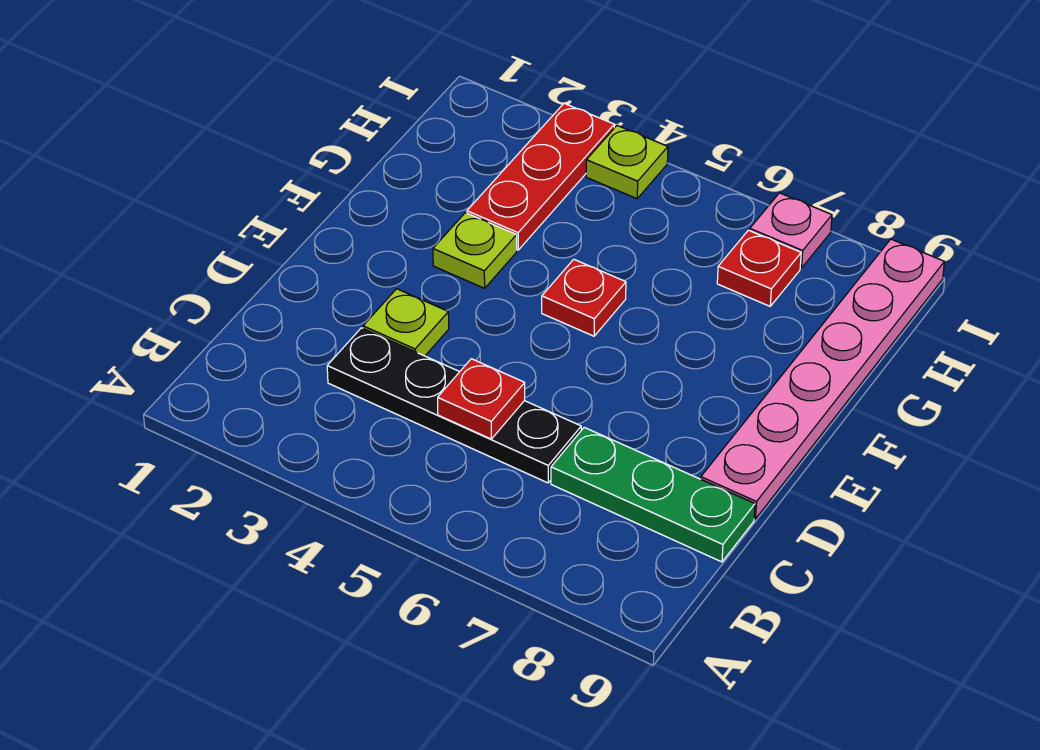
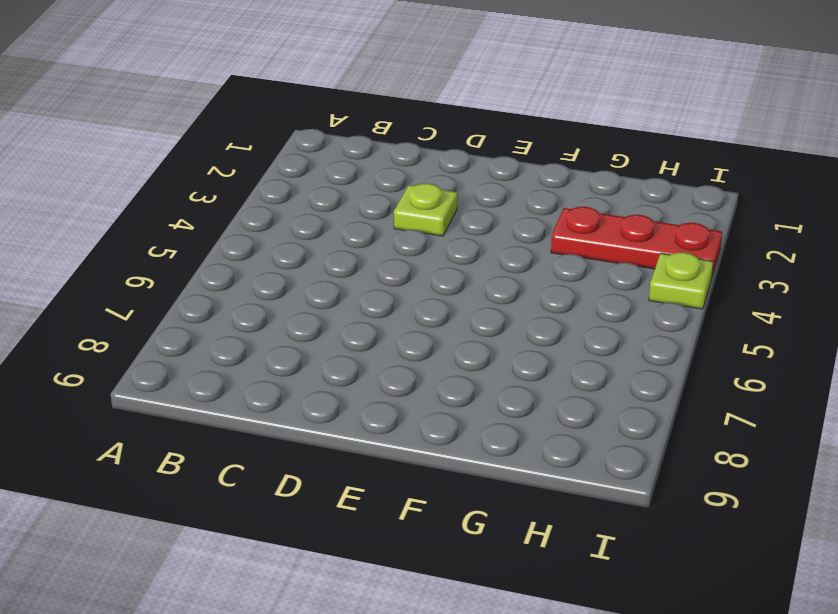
none -> black 1x4 plate [327,328,581,483]
none -> green 1x3 plate [551,427,755,562]

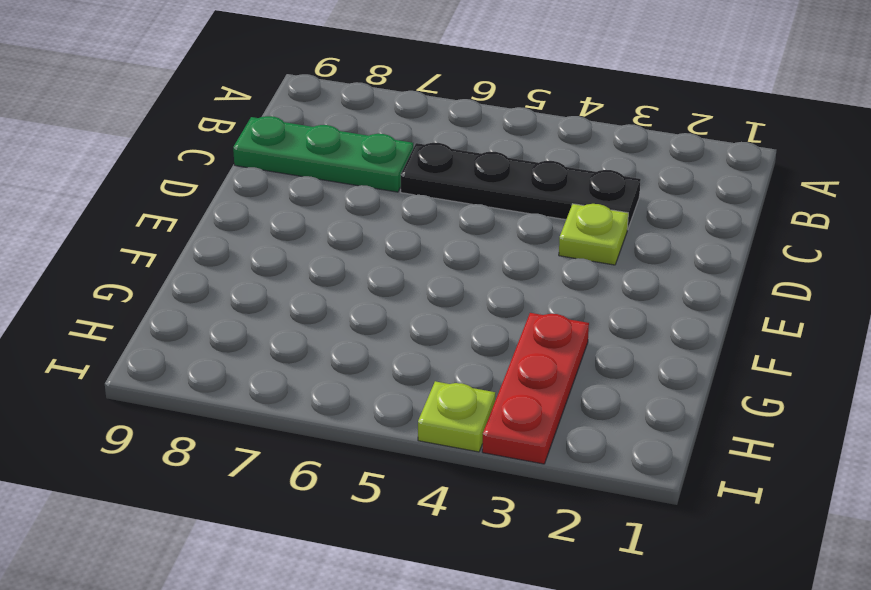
none -> pink 1x6 plate [701,239,944,519]
none -> lime 1x1 plate [433,213,517,288]

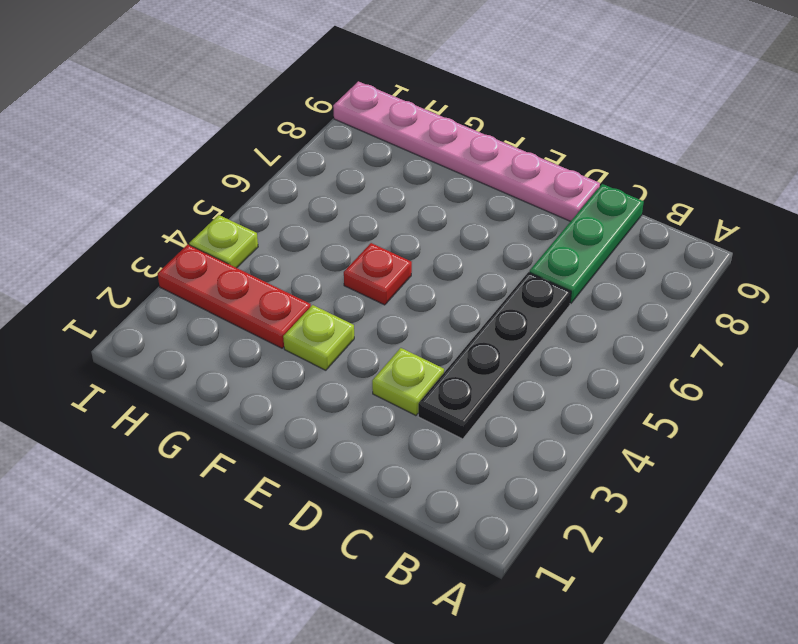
none -> red 1x1 plate [717,230,801,306]
none -> pink 1x1 plate [750,193,832,268]

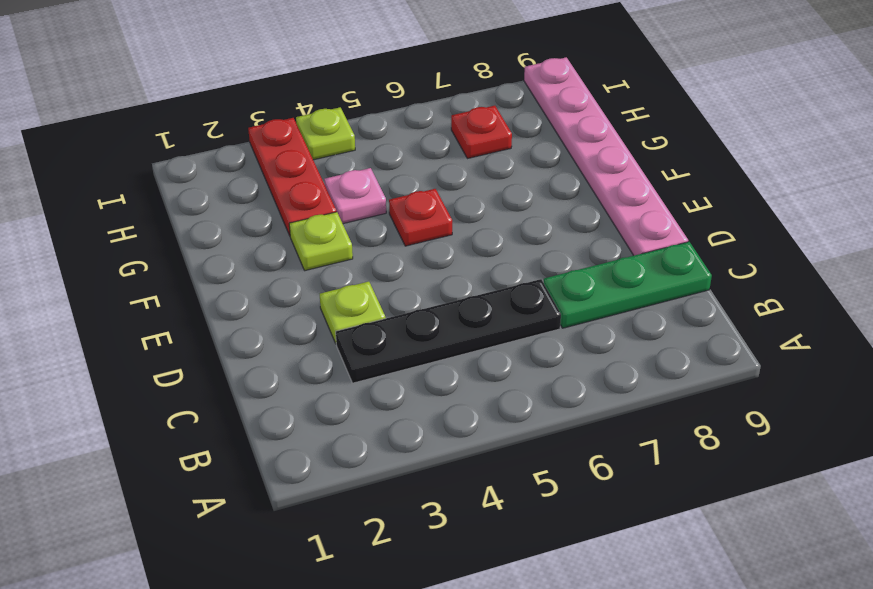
pink 1x1 plate [324,168,386,224] -> pink 1x1 plate moved to [750,193,832,268]
none -> red 1x1 plate [438,359,525,439]

